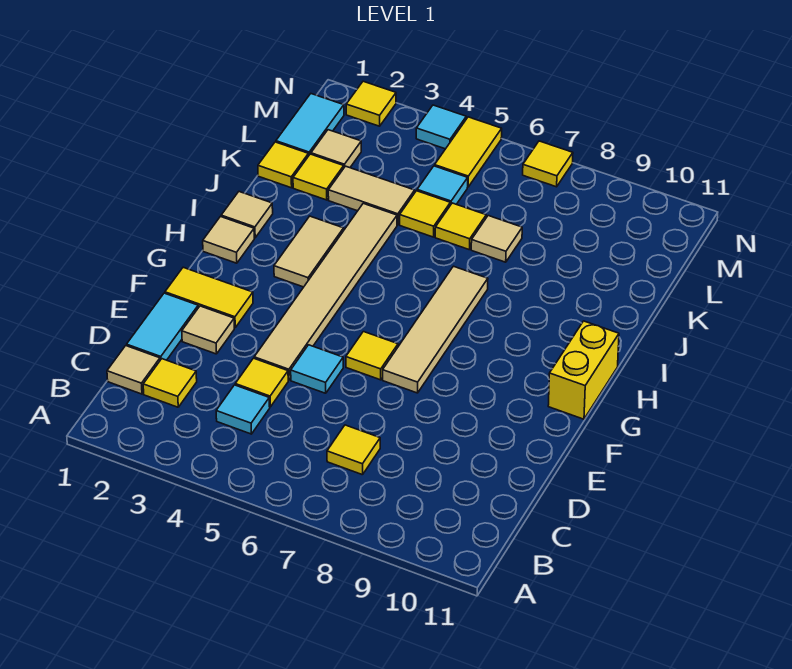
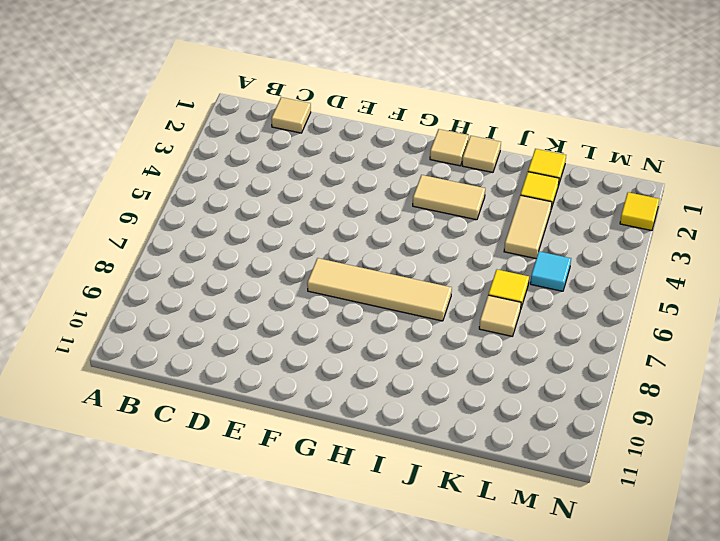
none -> yellow 1x1 tile [143,359,197,407]
none -> cyan 1x1 tile [216,385,270,434]
none -> yellow 1x1 tile [327,425,380,475]

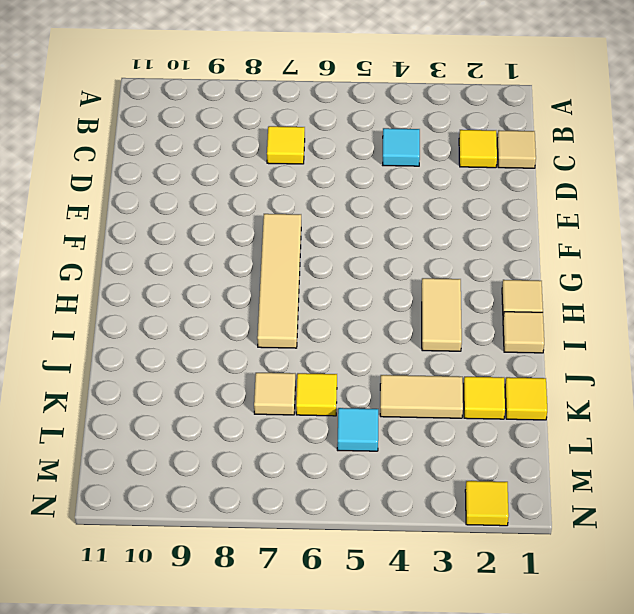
none -> cyan 1x2 tile [127,293,198,360]
none -> yellow 1x1 tile [235,358,288,407]
none -> tan 1x1 tile [182,306,234,354]

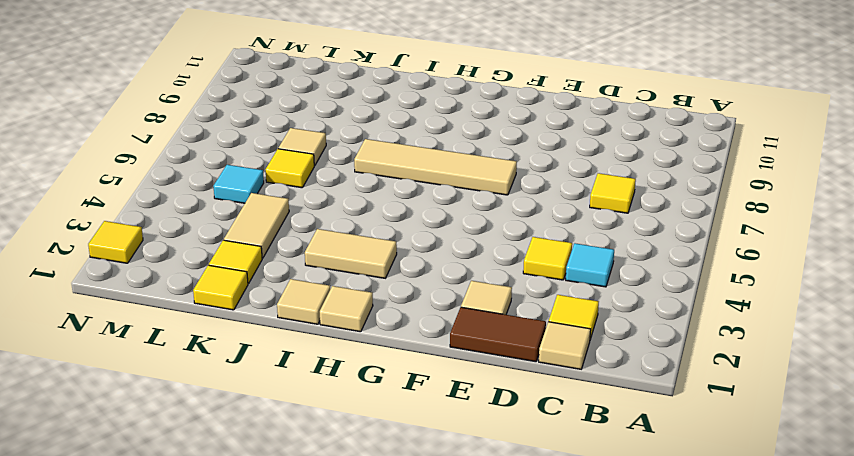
brown 1x2 tile [450,307,546,362] -> cyan 1x2 tile [127,293,198,360]
none -> tan 1x6 tile [254,203,397,380]
none -> cyan 1x1 tile [291,345,343,393]
none -> yellow 1x2 tile [165,267,253,328]

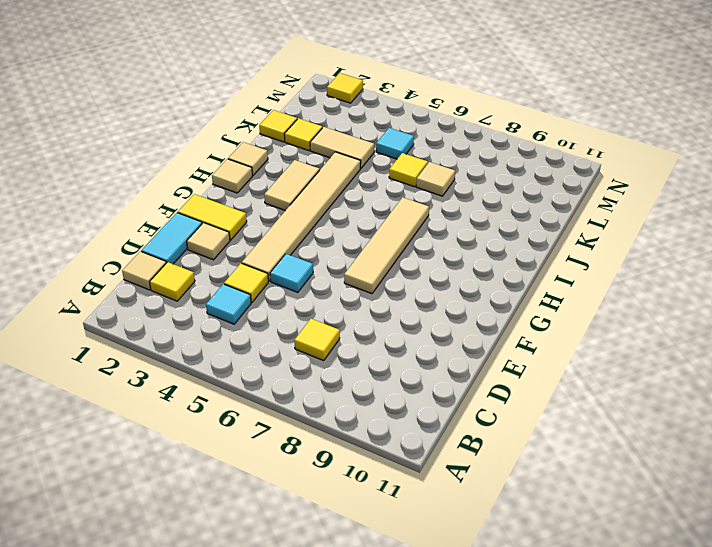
none -> yellow 1x1 tile [346,332,398,380]
none -> yellow 1x2 brick [548,321,619,419]
none -> yellow 1x1 tile [400,191,450,237]

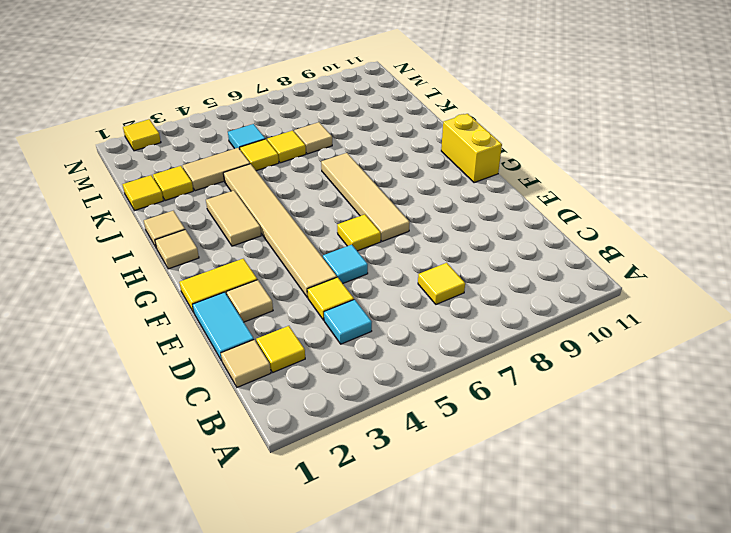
none -> cyan 1x2 tile [276,94,344,156]
none -> tan 1x1 tile [311,130,361,168]
none -> yellow 1x2 tile [435,117,502,187]

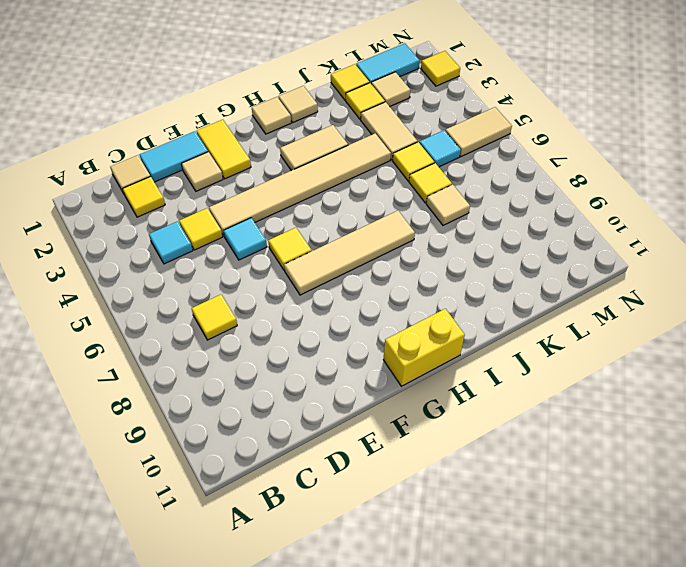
tan 1x2 tile [445,107,512,157] -> yellow 1x2 tile [435,117,502,187]
none -> cyan 1x1 tile [416,105,466,149]
none -> yellow 1x1 tile [523,141,573,187]

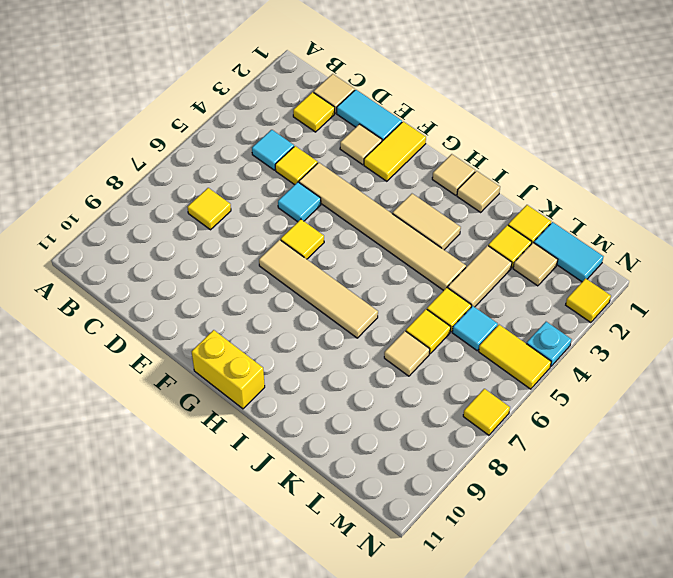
cyan 1x1 plate [526,322,572,366] -> cyan 1x1 tile [416,105,466,149]

